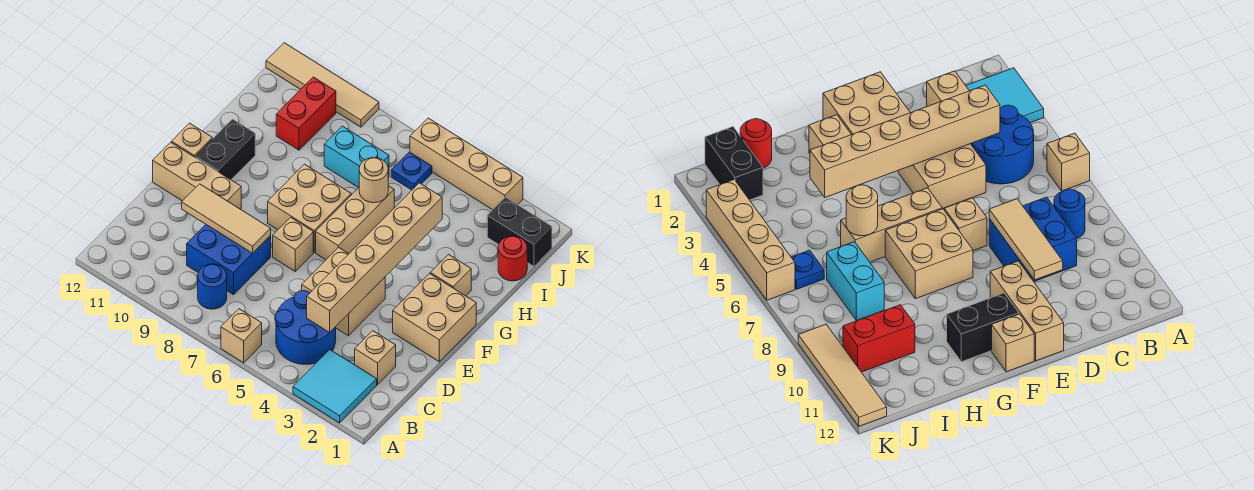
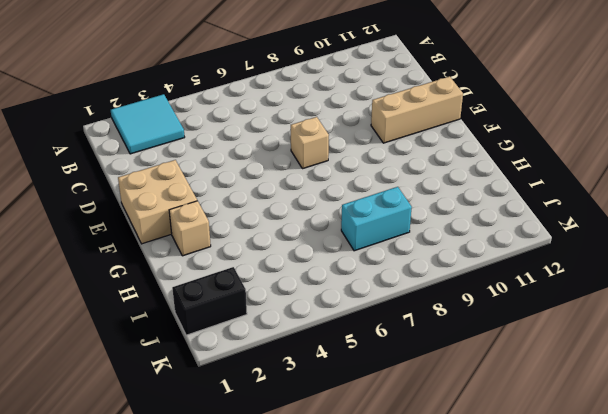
none -> tan 1x1 brick [221,309,262,363]
none -> blue 2x2 round brick [275,291,336,364]
none -> blue 1x1 round brick [198,264,227,309]

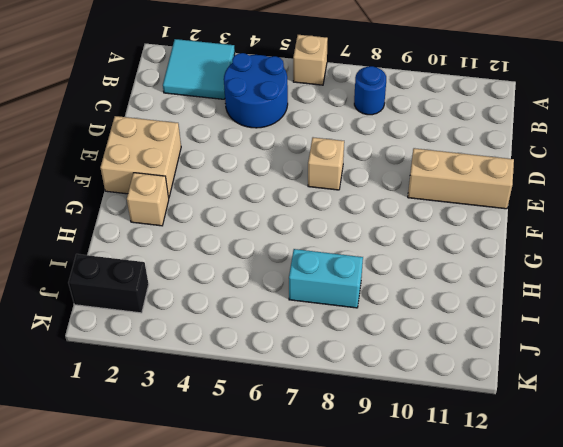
none -> tan 1x1 brick [355,331,396,385]
none -> blue 2x2 brick [187,225,271,295]
none -> tan 2x2 brick [302,247,385,336]

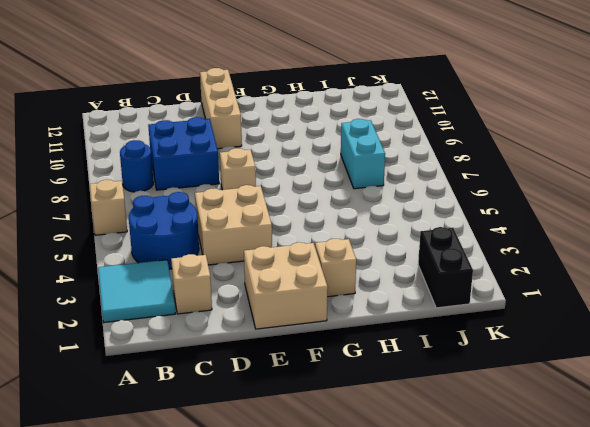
none -> tan 1x3 brick [316,186,394,260]
none -> tan 2x2 brick [268,164,351,252]
none -> black 1x2 brick [196,119,255,180]

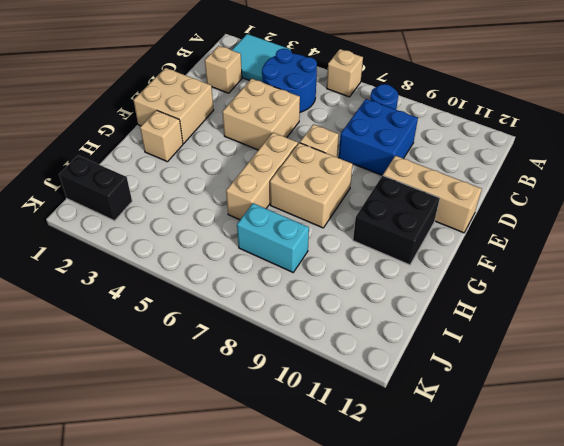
black 2x2 brick [353,175,440,265] -> black 1x2 brick [196,119,255,180]
none -> tan 1x1 brick [172,123,212,158]
none -> red 1x1 round brick [498,236,527,281]
none -> red 1x2 brick [276,77,336,150]

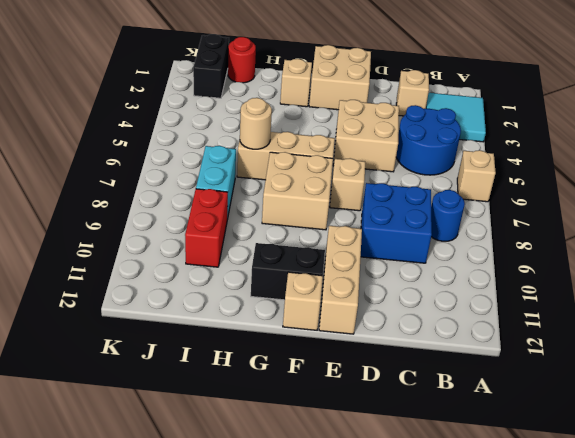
red 1x2 brick [185,189,228,267] -> red 1x2 brick turned to [276,77,336,150]
none -> blue 1x1 plate [391,152,432,190]
none -> tan 1x4 brick [410,118,523,210]
none -> tan 1x4 tile [266,43,379,127]

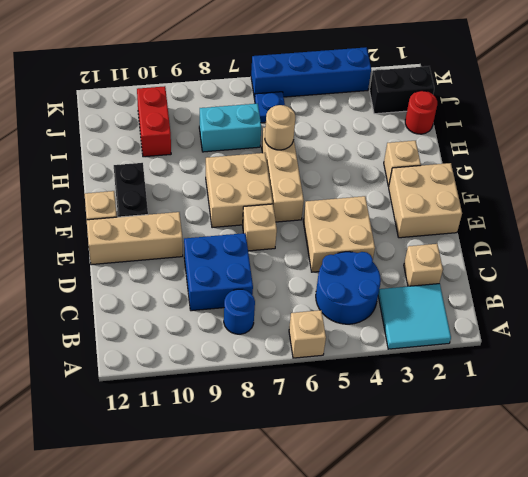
blue 1x4 brick [251,47,371,98] -> tan 1x4 brick [410,118,523,210]
none -> tan 1x4 tile [266,43,379,127]
none -> tan 1x6 brick [307,183,442,332]
none -> tan 1x3 tile [182,184,271,254]

